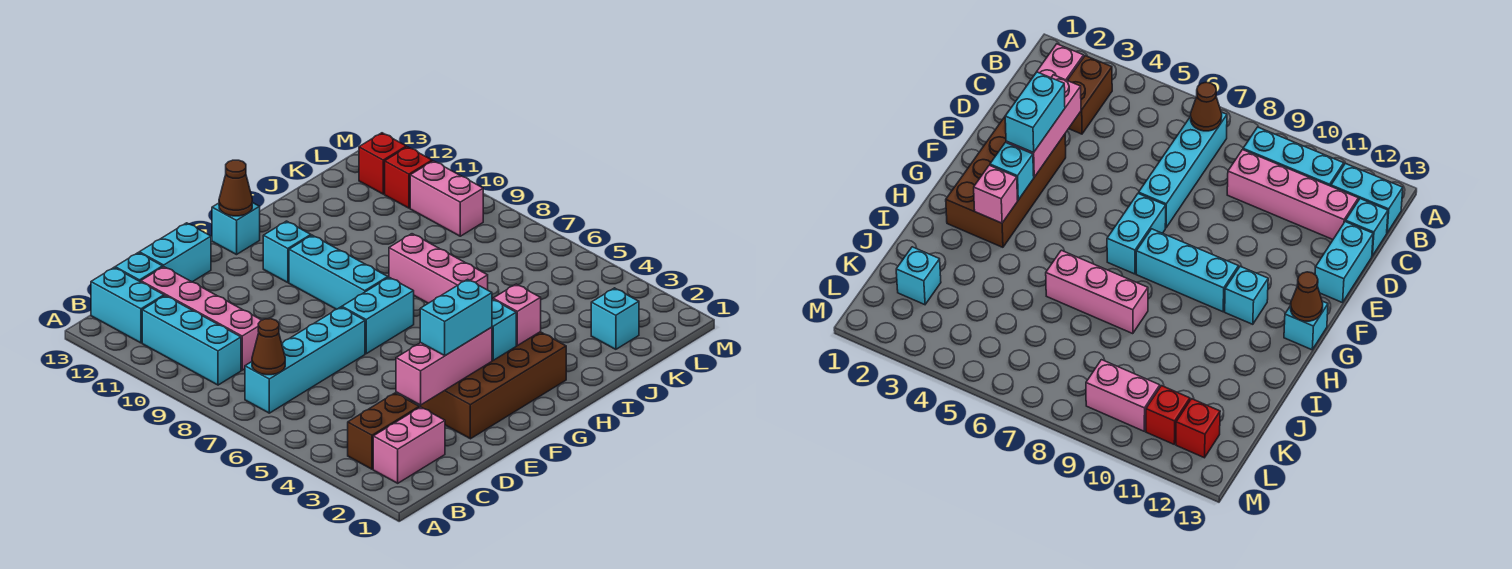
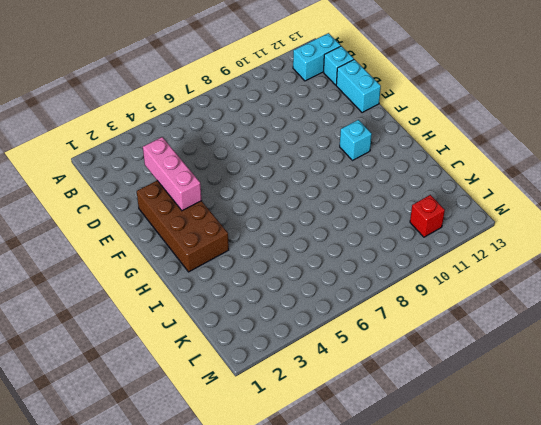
none -> pink 1x2 brick [373,407,445,483]
none -> brown 1x2 brick [348,393,419,469]
none -> cyan 1x4 brick [245,307,365,413]

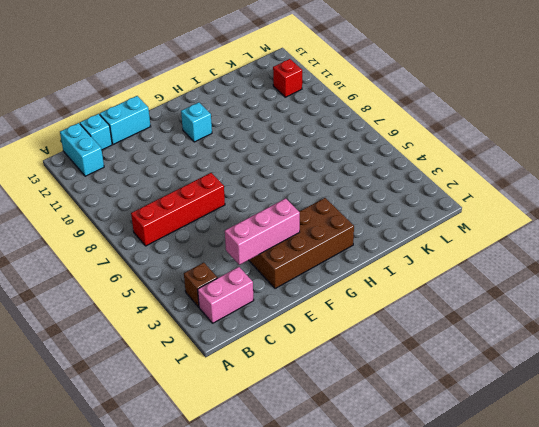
brown 1x1 brick [184,263,217,307] -> brown 1x2 brick [348,393,419,469]
red 1x4 brick [131,173,225,246] -> cyan 1x4 brick [245,307,365,413]
none -> cyan 1x3 brick [142,296,241,385]
none -> pink 1x4 brick [141,267,261,370]
none -> cyan 1x2 brick [342,277,414,354]

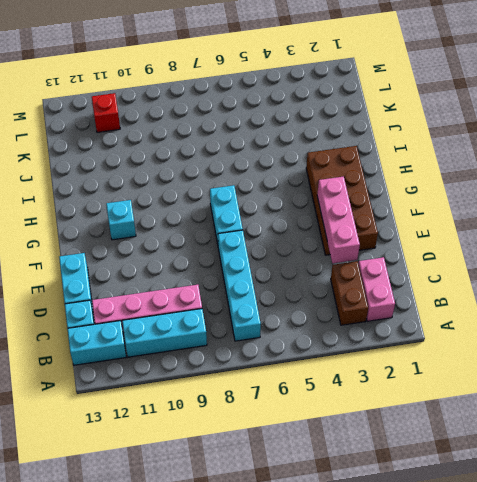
none -> cyan 1x3 brick [289,235,388,309]
none -> cyan 1x1 brick [212,202,260,255]
none -> pink 1x3 brick [389,234,488,303]

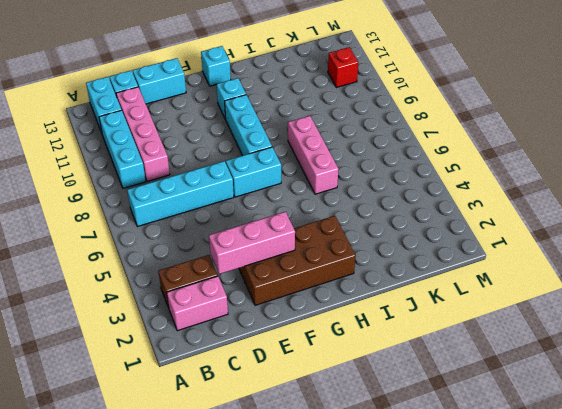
none -> cyan 1x1 brick [591,288,639,349]
none -> pink 1x2 brick [410,161,483,236]
none -> red 1x1 brick [359,133,406,194]

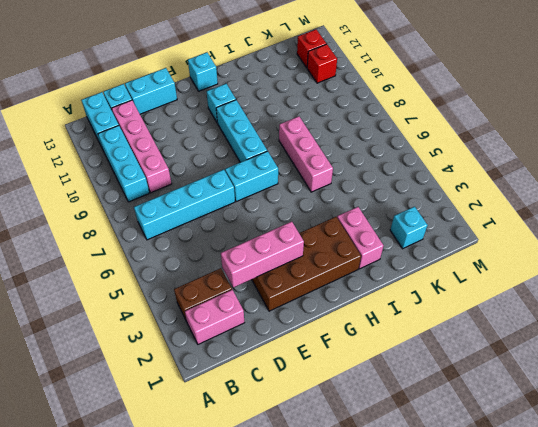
pink 1x2 brick [337,207,383,269] -> pink 1x2 brick moved to [410,161,483,236]
none -> brown 1x1 cone [252,319,285,375]
none -> cyan 1x1 brick [492,299,516,360]
none -> brown 1x1 cone [219,160,252,216]

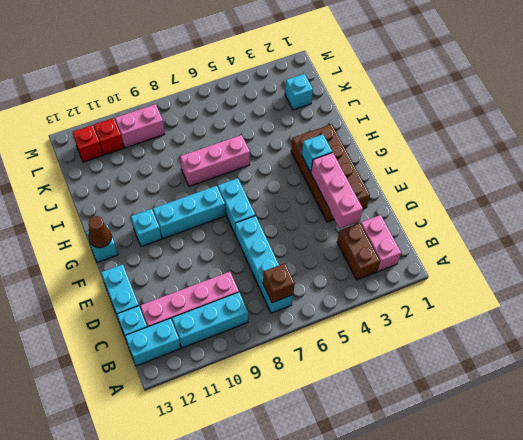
brown 1x1 brick [263,263,295,303] -> brown 1x1 cone [252,319,285,375]
none -> pink 1x1 brick [493,284,541,346]
none -> cyan 1x2 brick [420,279,492,356]

